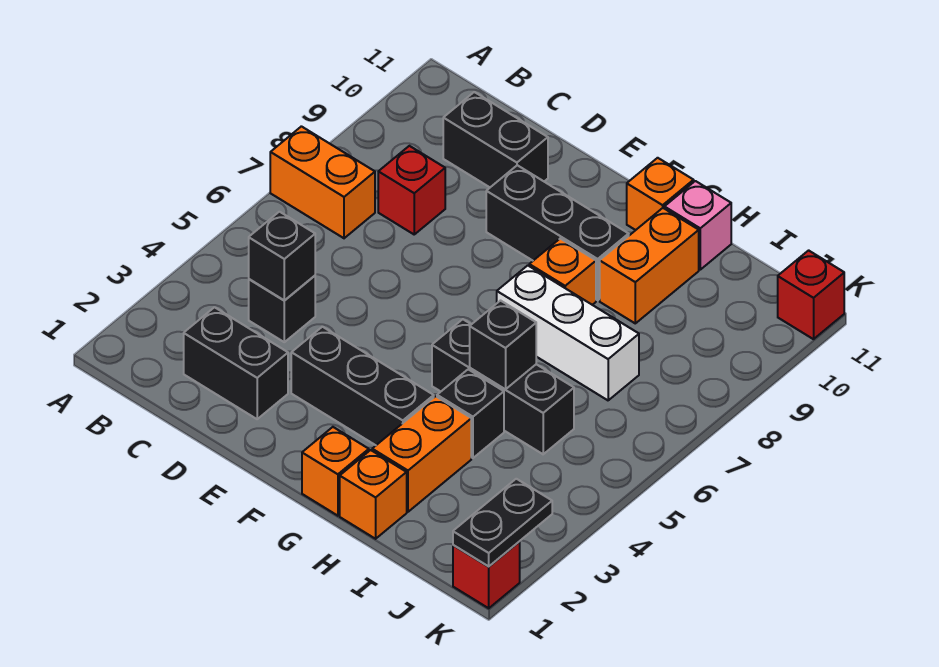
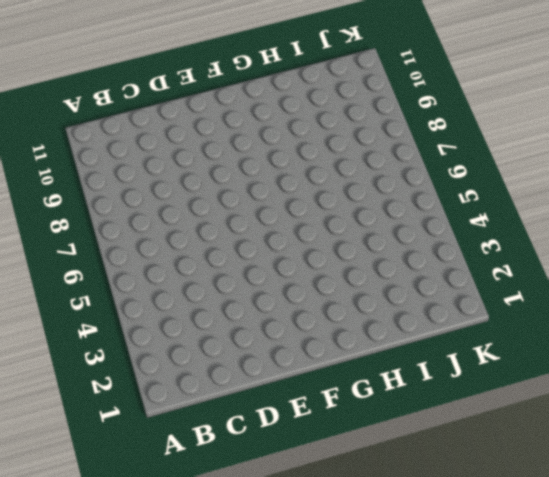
none -> orange 1x2 brick [270,126,375,238]
none -> black 1x2 brick [184,307,288,419]
none -> black 1x1 brick [249,276,315,342]

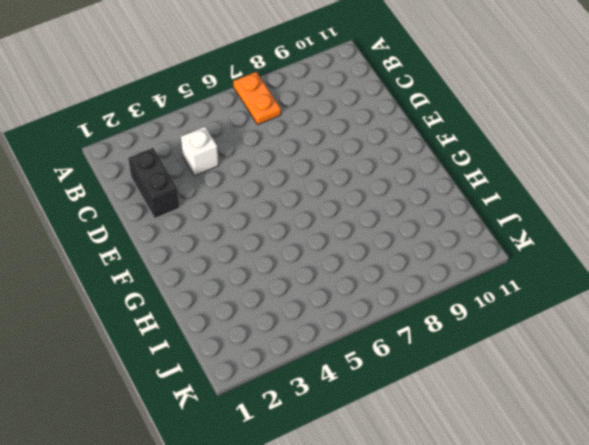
orange 1x2 plate [233,72,281,125] -> orange 1x2 brick [270,126,375,238]
white 1x1 brick [181,127,219,176] -> black 1x1 brick [249,276,315,342]
none -> red 1x1 brick [378,146,445,234]
none -> black 1x2 brick [443,92,548,187]
none -> black 1x3 brick [291,327,434,445]

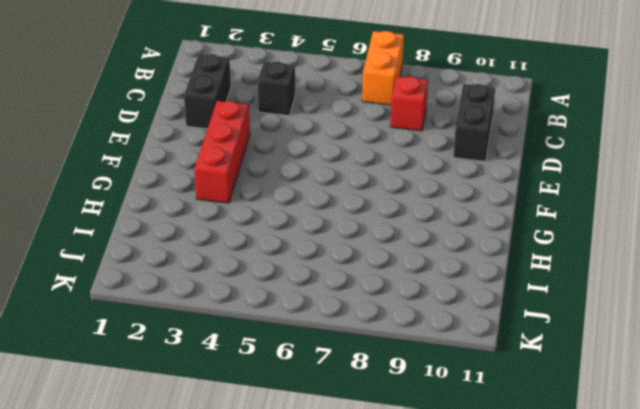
red 1x3 brick [194,101,250,203] -> black 1x3 brick [291,327,434,445]
none -> black 1x3 brick [486,165,629,300]
none -> orange 1x1 brick [302,427,369,516]
none -> black 1x3 brick [432,319,574,454]

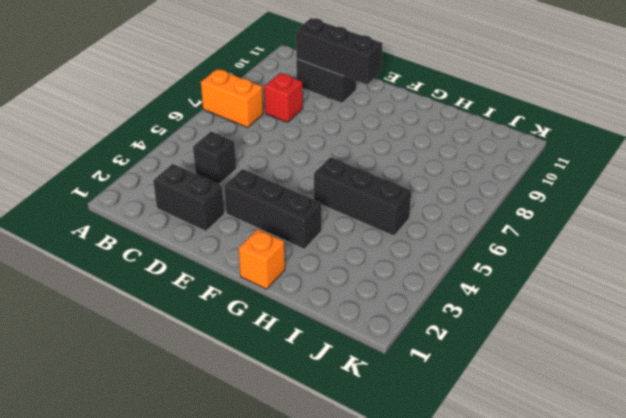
black 1x3 brick [296,18,383,84] -> black 1x3 brick moved to [486,165,629,300]
none -> white 1x3 brick [497,265,639,400]
none -> orange 1x1 brick [529,239,596,305]
none -> orange 1x1 brick [627,158,694,230]

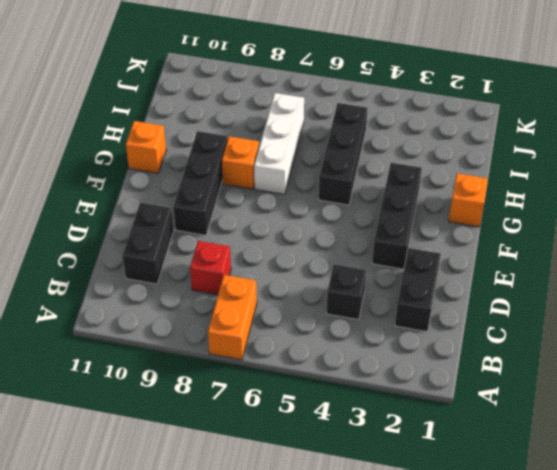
none -> orange 1x1 brick [340,450,407,539]
none -> orange 1x2 brick [372,396,471,512]
none -> black 1x1 brick [437,369,504,458]

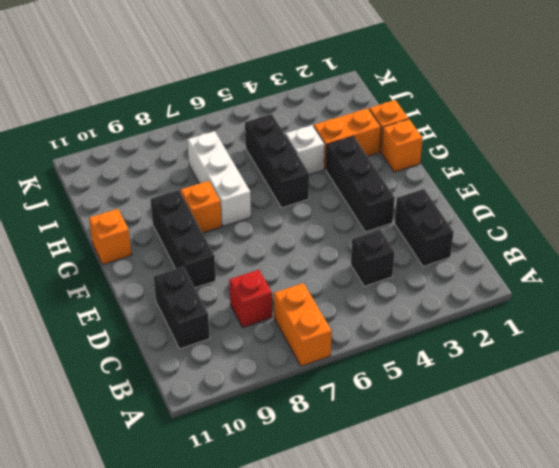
white 1x1 brick [286,125,325,175] -> black 1x1 brick [437,369,504,458]
none -> orange 1x2 brick [600,208,699,323]
none -> pink 1x1 brick [664,181,731,270]
none -> red 1x1 brick [453,542,520,608]

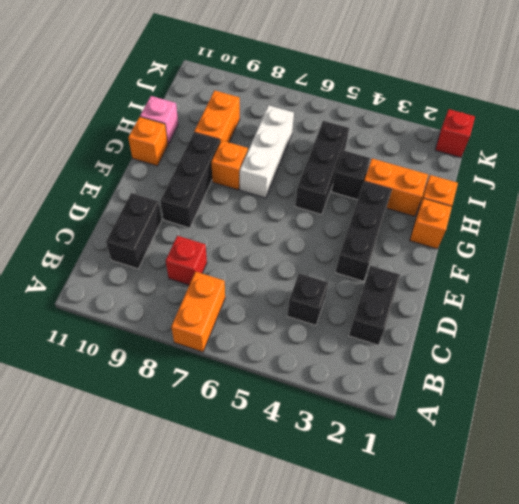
orange 1x2 brick [194,90,240,142] -> orange 1x2 brick turned to [600,208,699,323]
none -> red 1x1 brick [778,250,844,339]
none -> black 1x1 brick [249,212,315,300]
none -> black 1x1 brick [470,301,536,389]

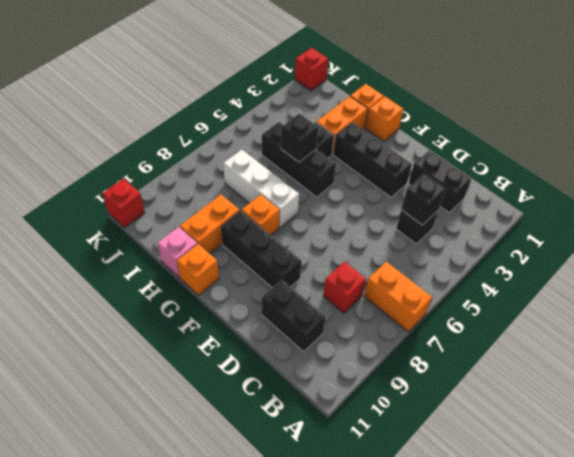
none -> black 1x2 plate [453,479,552,567]

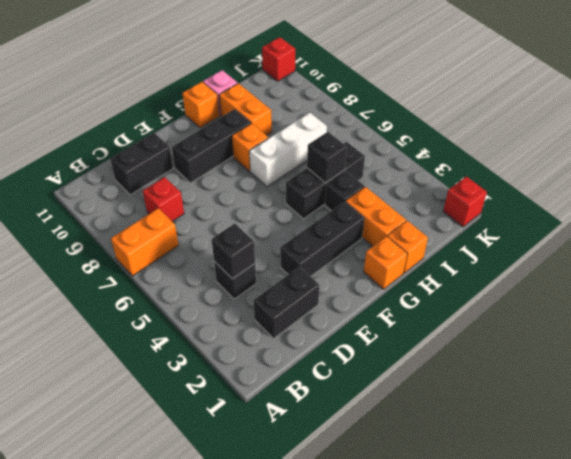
none -> black 1x2 plate [453,479,552,567]

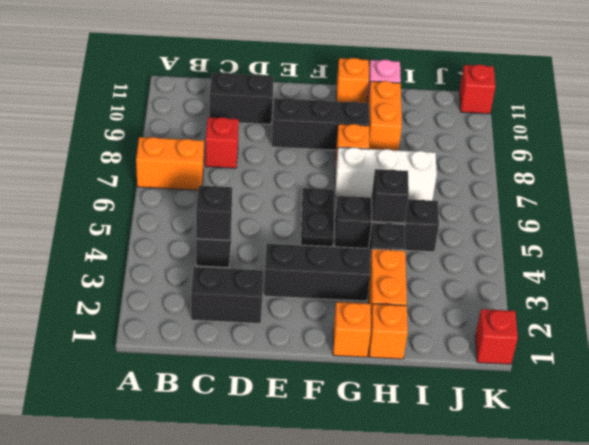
black 1x2 plate [301,188,334,247] -> black 1x2 plate moved to [453,479,552,567]

